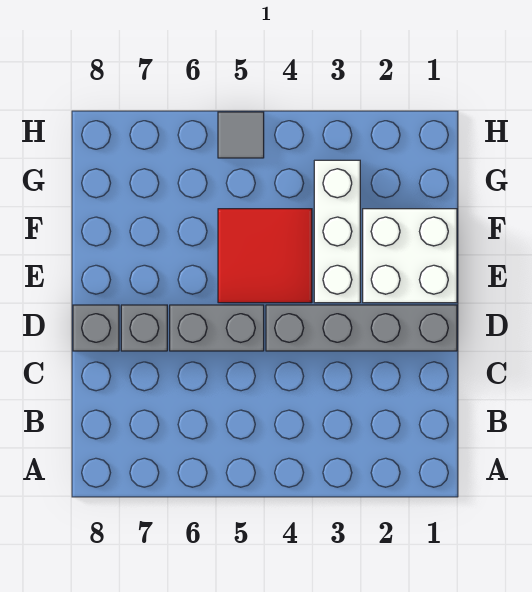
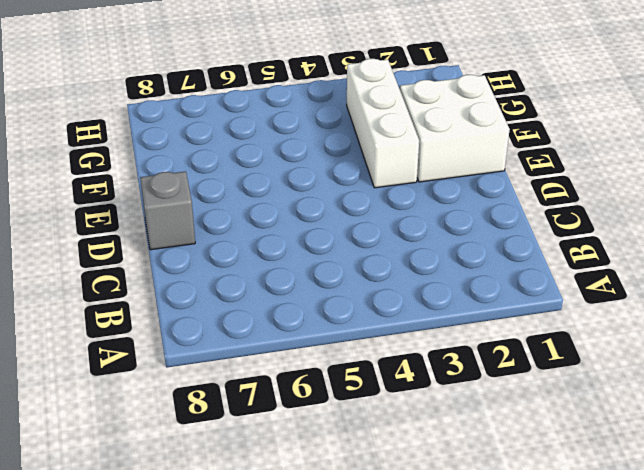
none -> grey 1x4 brick [266,305,457,351]
none -> grey 1x2 brick [170,305,264,351]

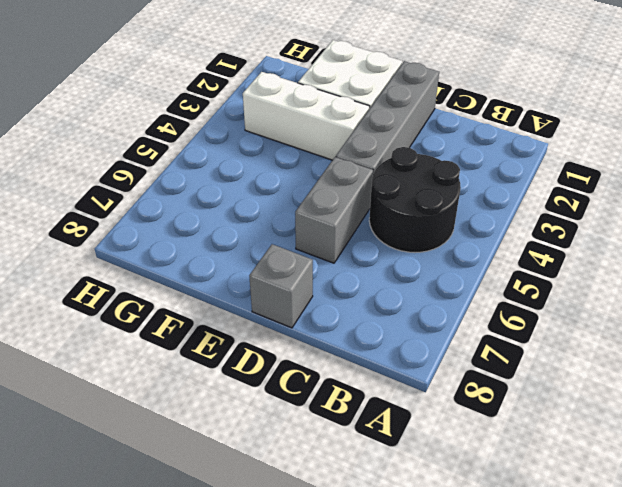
black 2x2 round brick [369,147,461,252] -> none
none -> grey 1x1 brick [121,305,167,351]
none -> red 2x2 tile [218,209,312,303]

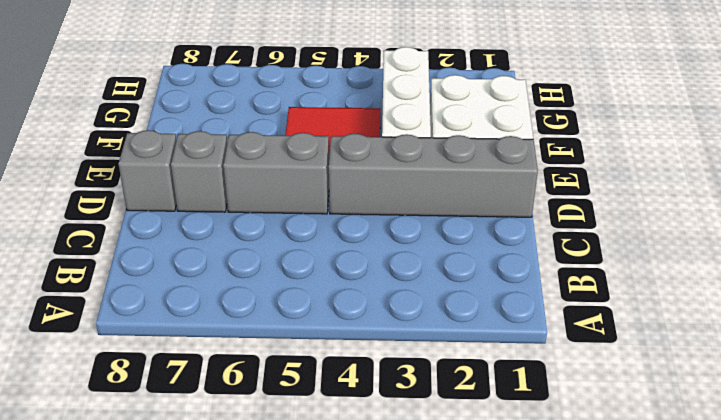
none -> grey 1x1 tile [218,112,264,158]

